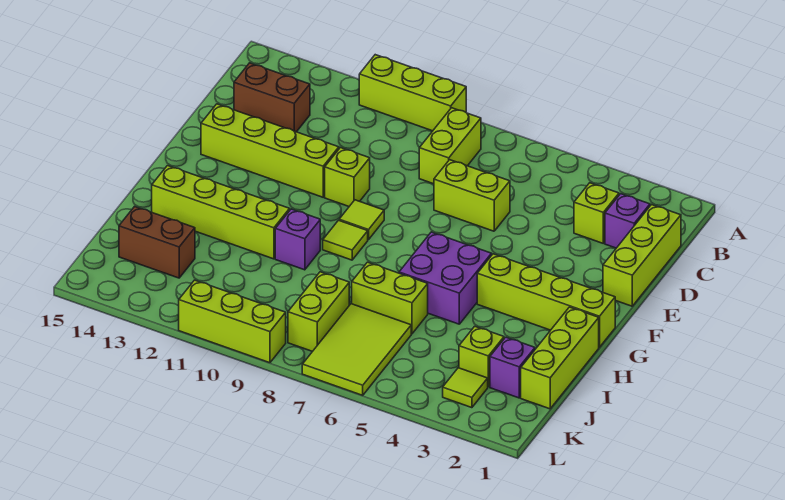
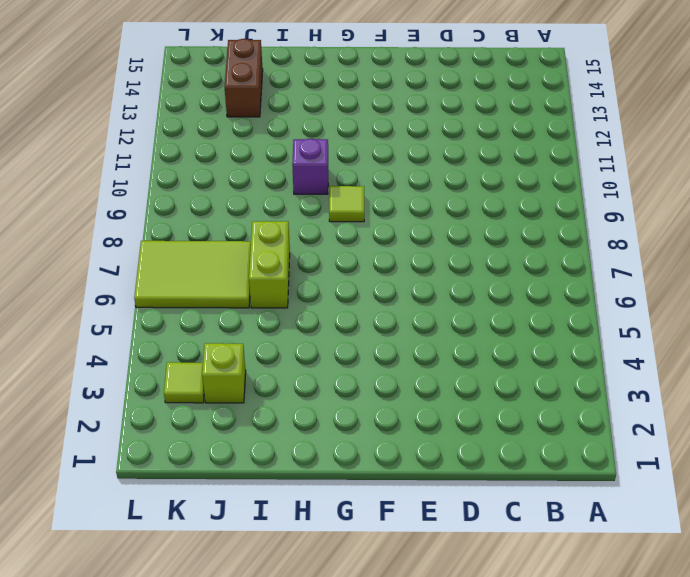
none -> lime 1x3 brick [359,55,466,131]
none -> lime 1x2 brick [419,108,481,184]
none -> lime 1x3 brick [603,205,681,306]

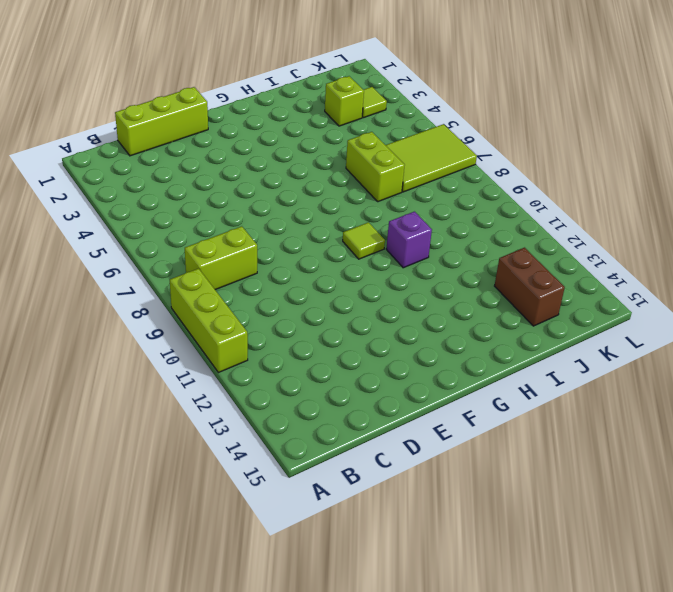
none -> purple 1x1 brick [605,194,650,248]
none -> lime 1x1 brick [574,183,619,243]
none -> brown 1x2 brick [234,63,310,132]

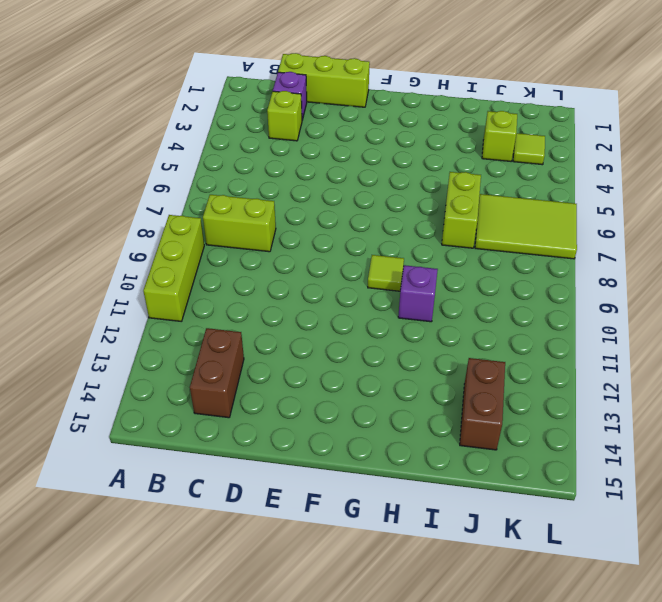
none -> lime 1x2 brick [434,160,510,231]
none -> lime 1x1 brick [325,148,370,206]
none -> lime 1x4 brick [201,104,339,197]

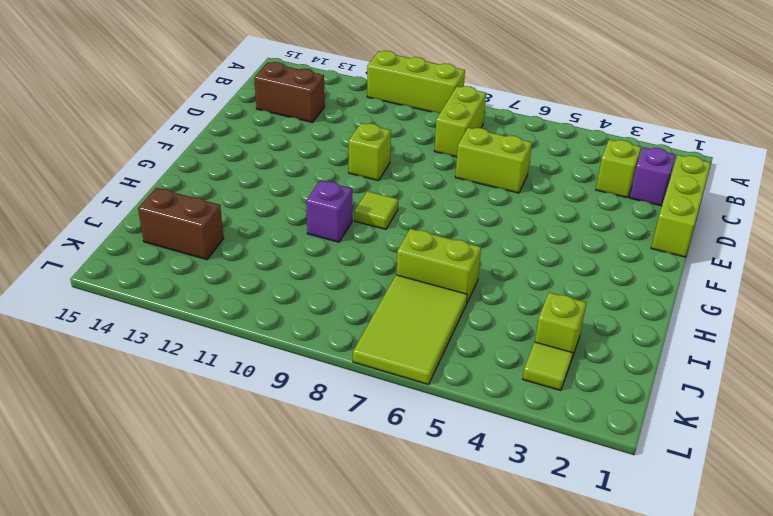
none -> lime 1x4 brick [201,104,339,197]
none -> lime 1x1 tile [339,200,384,240]
none -> lime 1x4 brick [477,254,615,347]

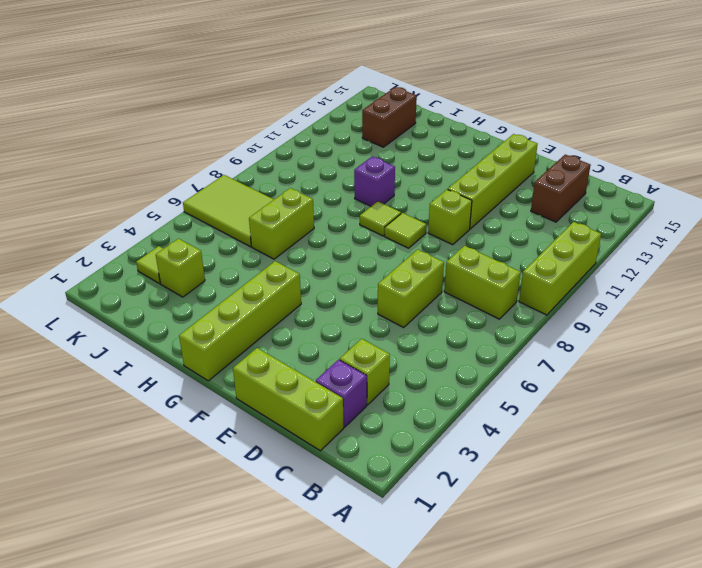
none -> purple 2x2 brick [399,232,492,324]
none -> lime 1x3 brick [521,307,599,409]
none -> lime 1x4 brick [152,166,290,259]

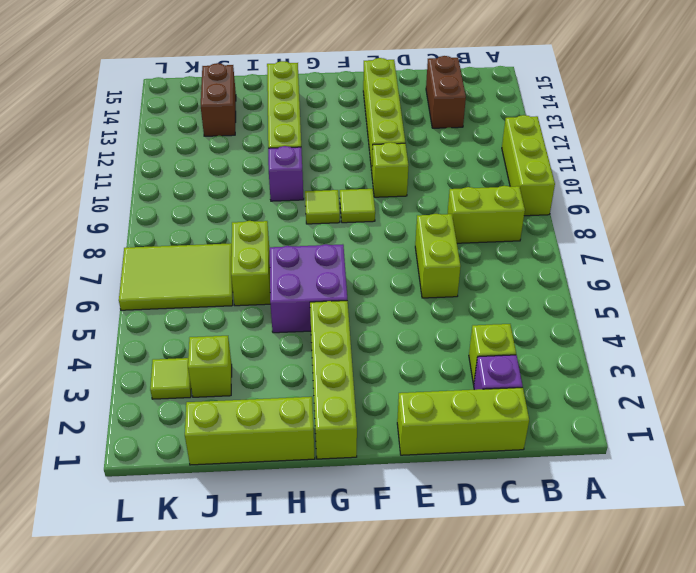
none -> purple 1x1 brick [490,337,535,398]
none -> lime 1x2 brick [288,272,349,352]
none -> lime 1x3 brick [179,280,286,363]

